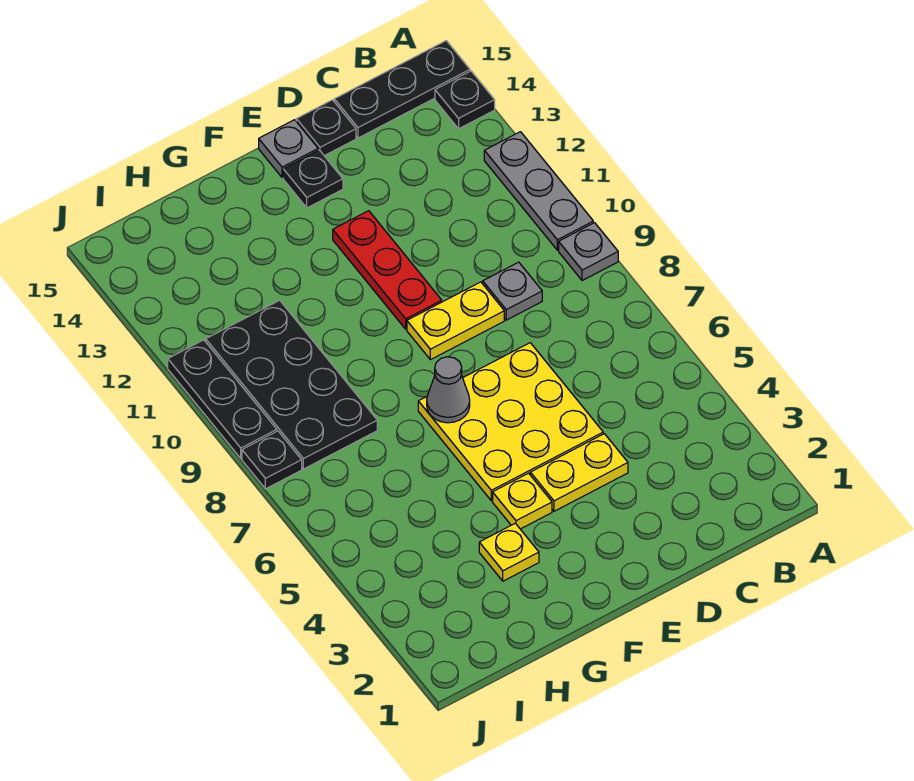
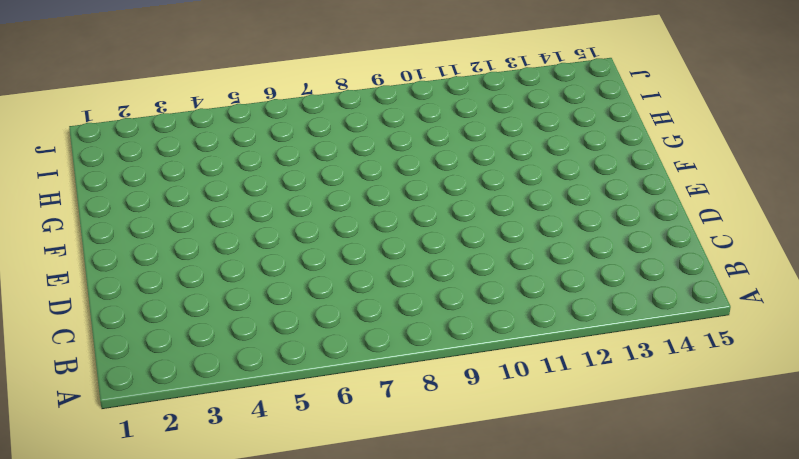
none -> grey 1x1 plate [559,223,618,281]
none -> grey 1x3 plate [484,132,593,250]
none -> black 1x1 plate [435,71,495,129]

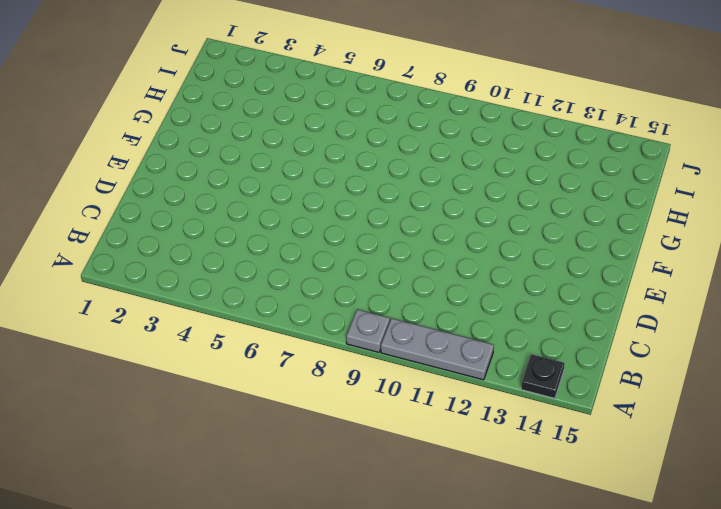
none -> black 1x3 plate [334,41,470,138]
none -> grey 1x1 plate [483,262,542,320]
none -> yellow 1x2 plate [530,434,628,511]

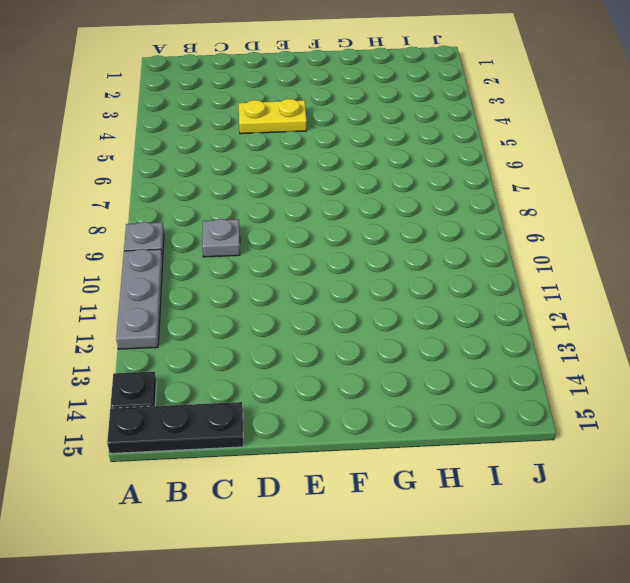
none -> yellow 3x3 plate [418,343,603,501]
none -> yellow 1x2 plate [407,282,504,360]
none -> black 1x1 plate [296,100,356,156]

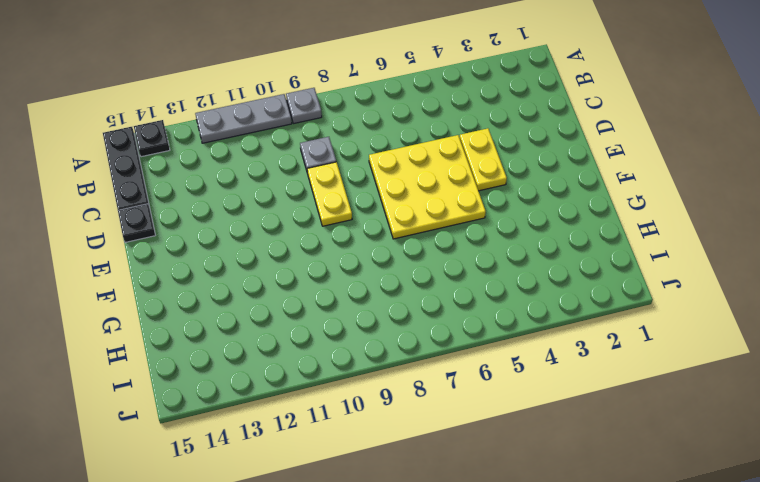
none -> red 1x3 plate [333,211,442,329]
none -> black 1x1 plate [283,150,343,208]
none -> grey 1x1 plate [259,120,318,178]

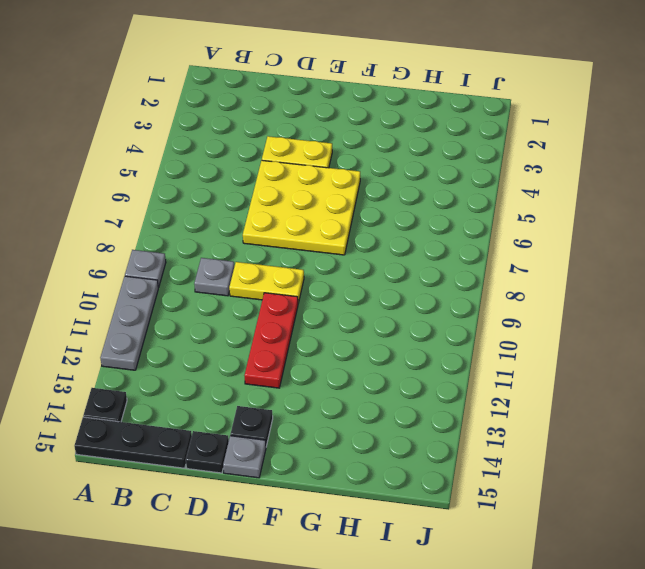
none -> yellow 1x1 plate [493,473,552,529]
none -> yellow 1x1 plate [479,523,539,581]
none -> black 2x4 plate [206,300,377,469]

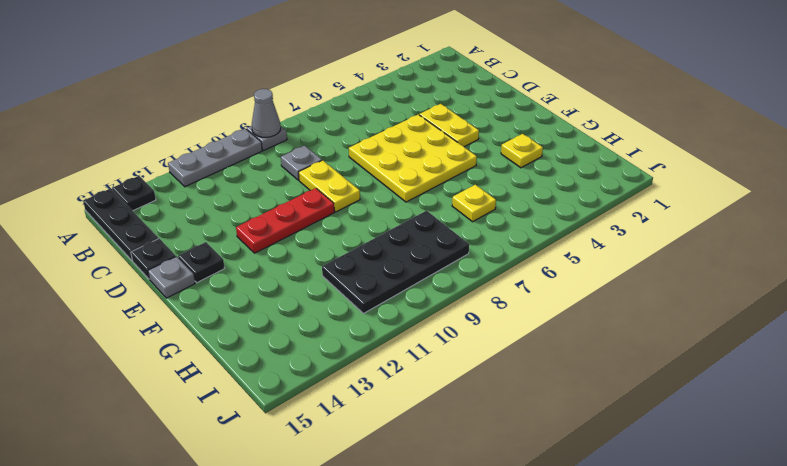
grey 1x1 cone [252,89,281,137] -> grey 1x1 cone moved to [427,357,470,423]
yellow 1x1 plate [452,185,496,222] -> yellow 1x1 plate moved to [493,473,552,529]
none -> black 1x1 plate [242,431,302,489]
none -> black 1x3 plate [168,340,277,458]

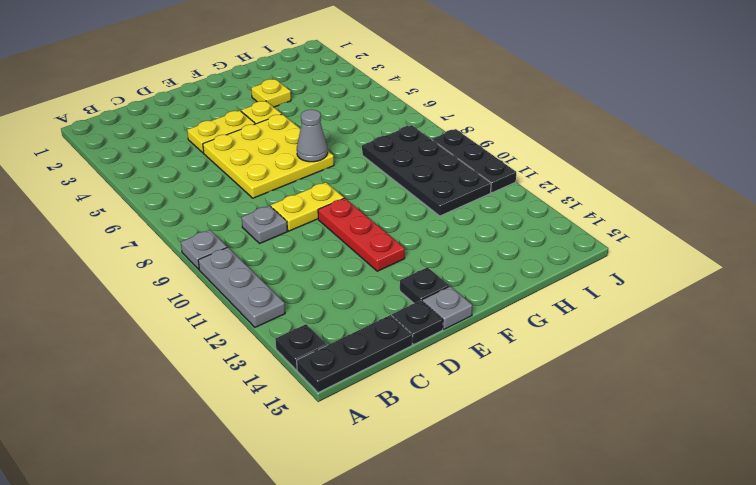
none -> black 1x1 plate [242,431,302,489]

